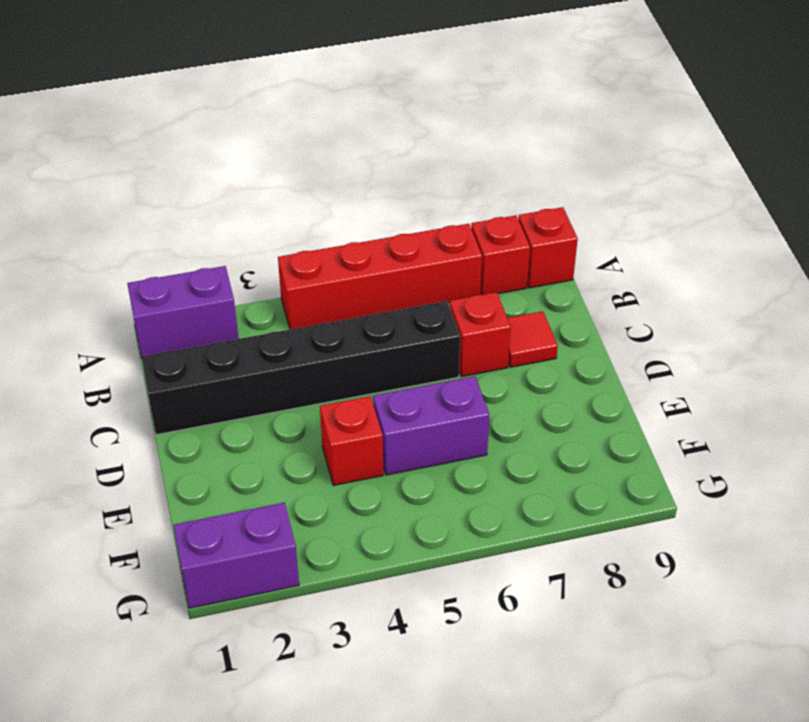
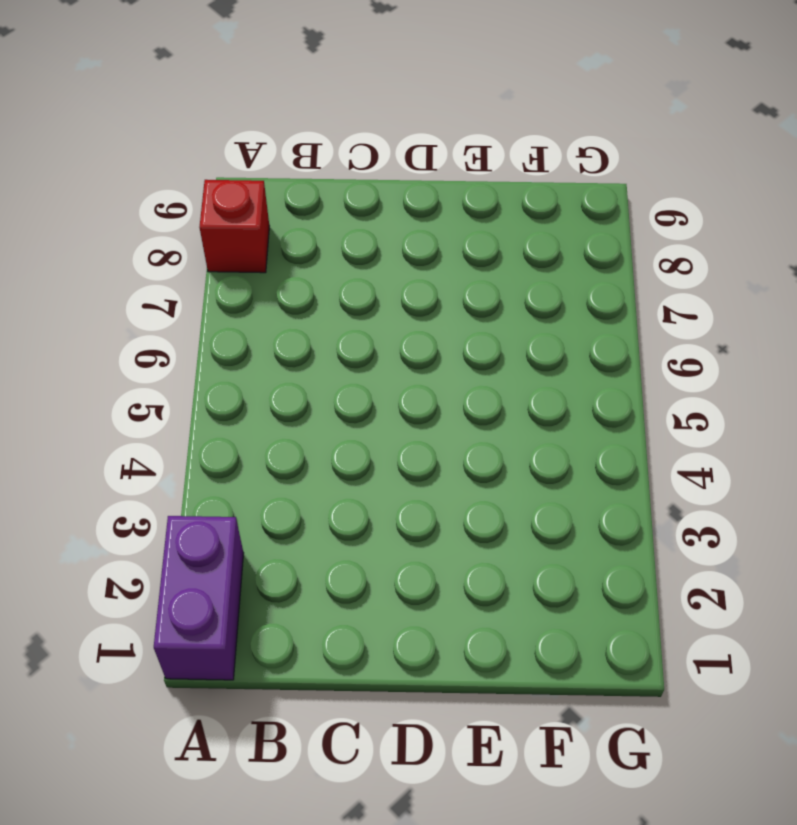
none -> red 1x4 brick [278,224,482,329]
none -> red 1x1 brick [518,207,578,288]

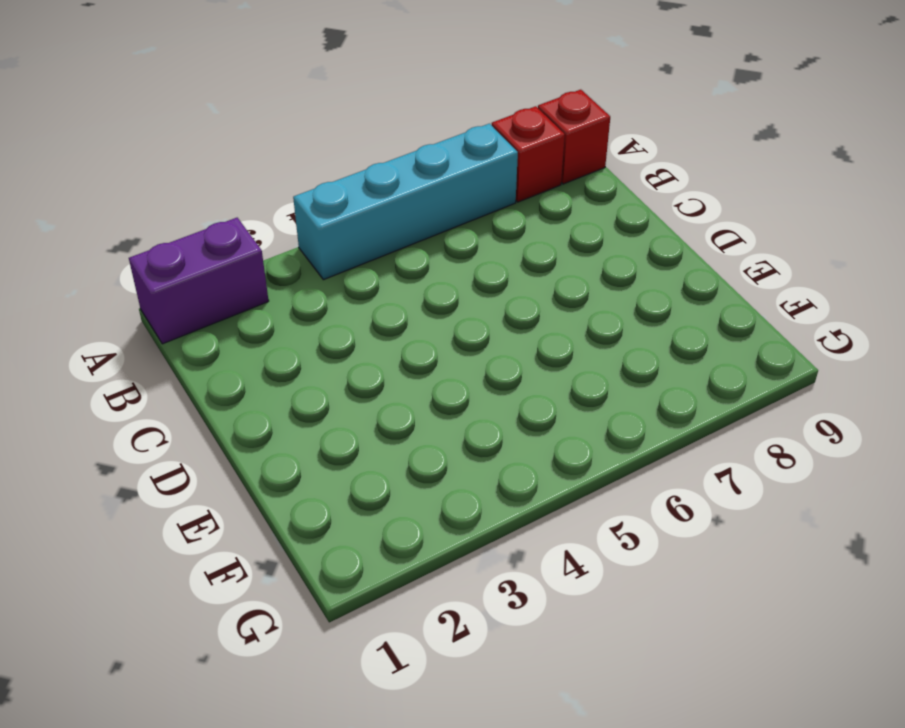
cyan 1x4 brick [293,124,518,280] -> red 1x4 brick [278,224,482,329]
none -> black 1x6 brick [141,301,460,435]
none -> red 1x1 brick [449,292,511,377]

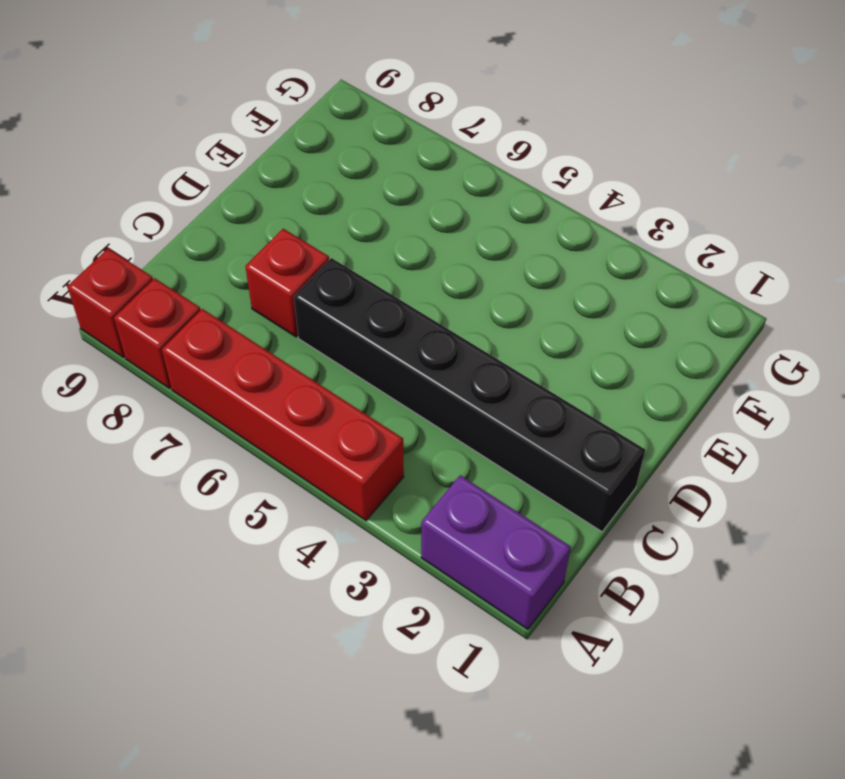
none -> red 1x1 tile [508,311,558,367]
none -> red 1x1 brick [320,396,383,486]

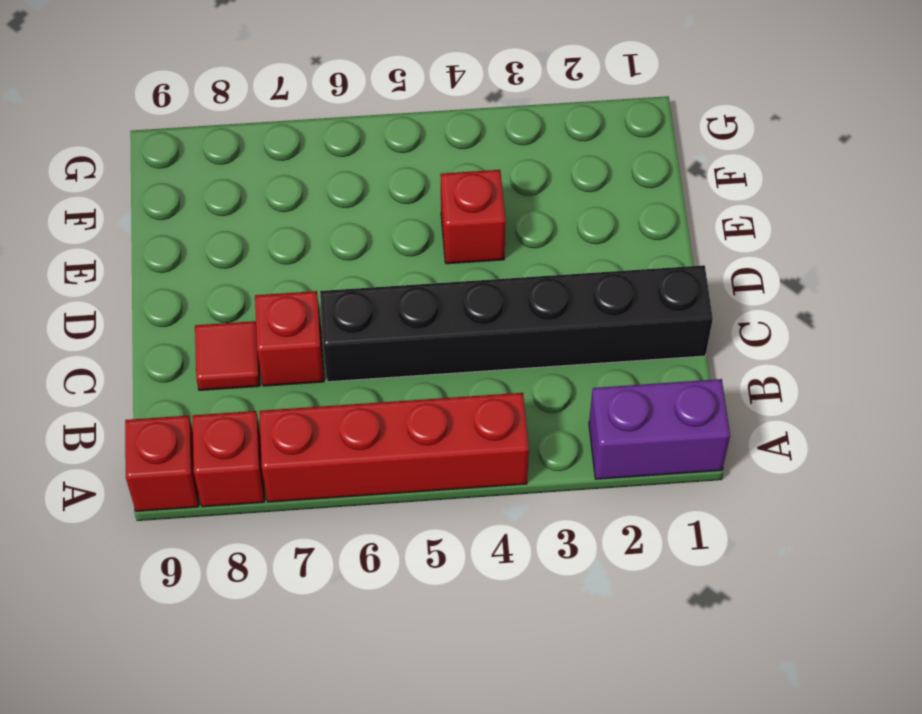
none -> purple 1x2 brick [373,376,490,475]
none -> purple 1x2 brick [173,502,299,608]

